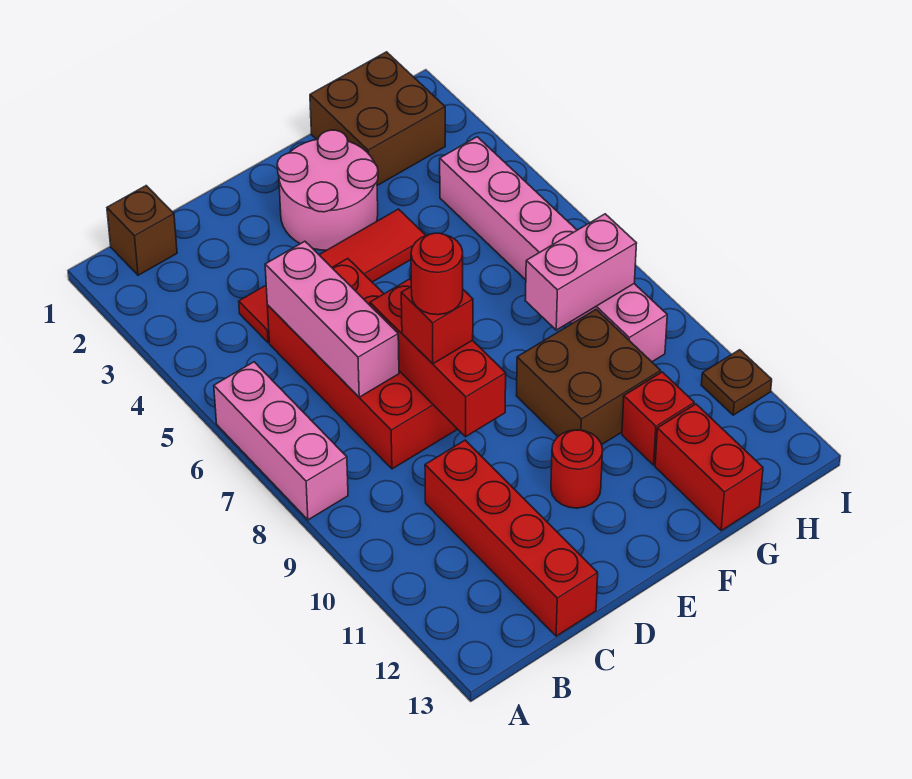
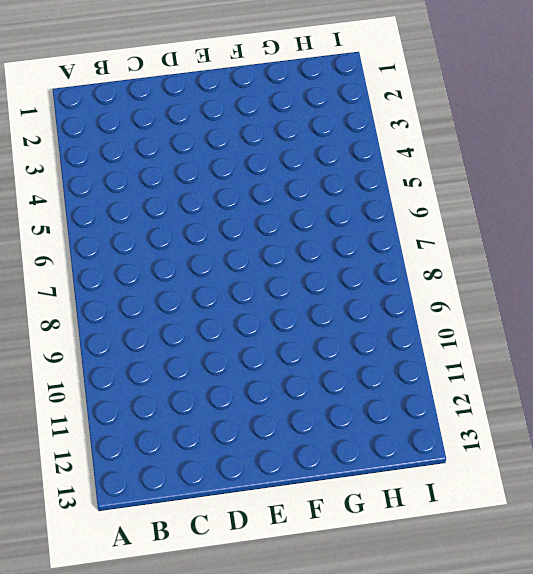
none -> pink 1x3 brick [214,362,348,520]
none -> brown 1x1 brick [107,186,177,275]
none -> red 1x4 tile [239,209,426,343]

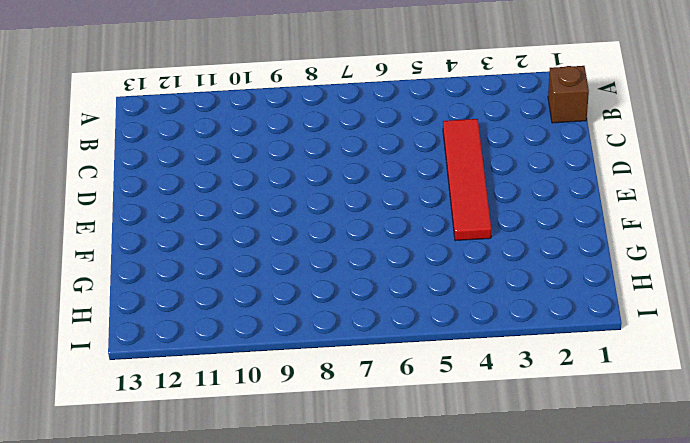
none -> pink 1x3 brick [214,362,348,520]
none -> red 2x4 brick [267,259,457,469]
none -> red 1x4 brick [425,440,598,636]

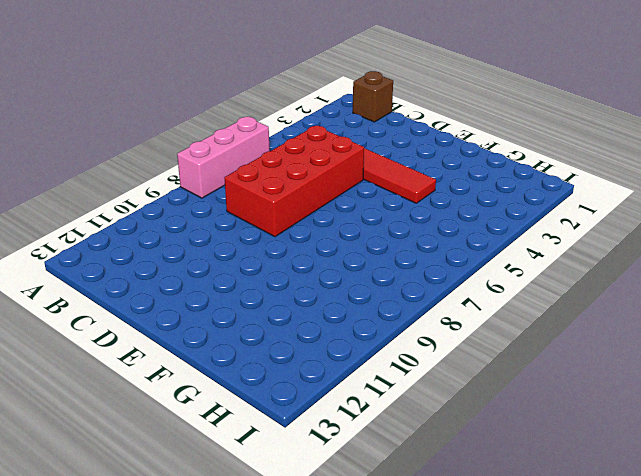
none -> red 1x4 brick [425,440,598,636]
none -> pink 2x2 round brick [277,130,378,250]
none -> red 1x1 round brick [551,430,603,508]

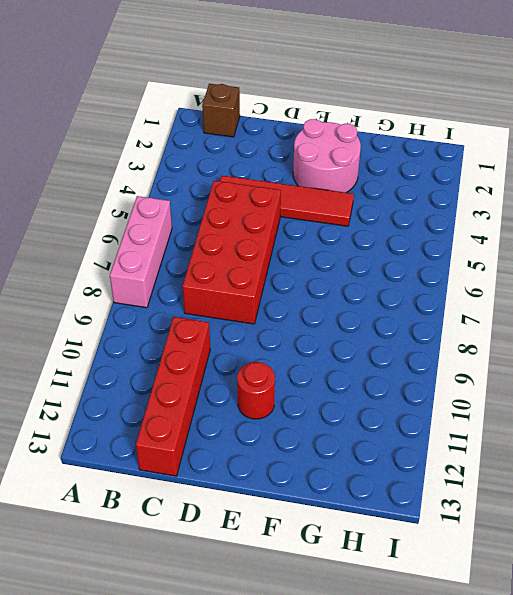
none -> brown 2x2 brick [516,310,661,445]
none -> brown 2x2 brick [310,52,445,186]
none -> red 1x1 brick [622,372,694,465]

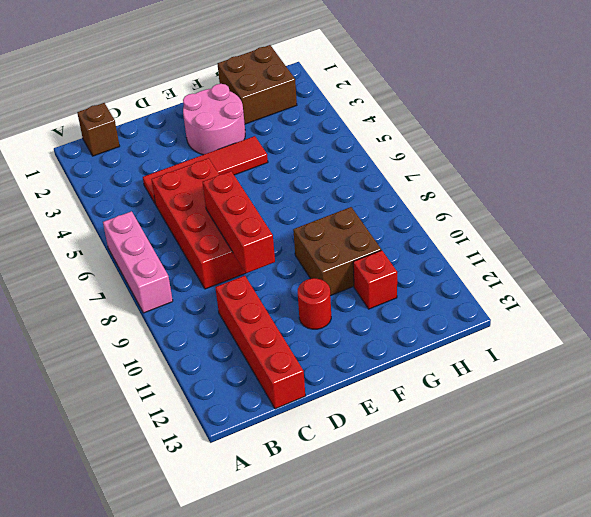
none -> red 1x2 brick [655,404,763,530]
none -> pink 1x6 brick [440,137,667,362]
none -> brown 1x1 plate [701,350,772,415]

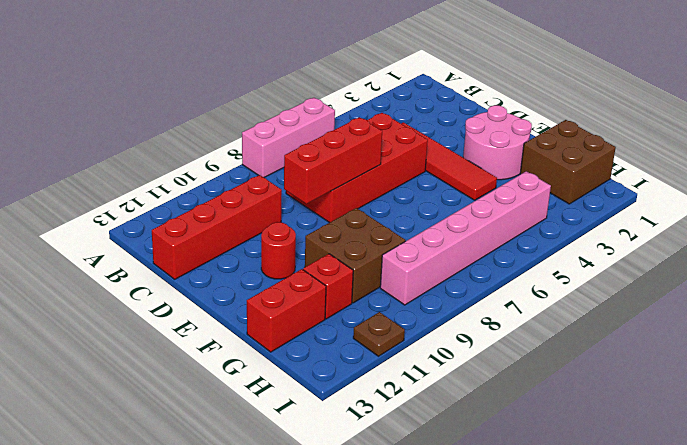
none -> brown 1x1 brick [107,186,177,275]
none -> pink 1x3 brick [265,241,399,397]
none -> pink 1x2 brick [525,214,637,330]

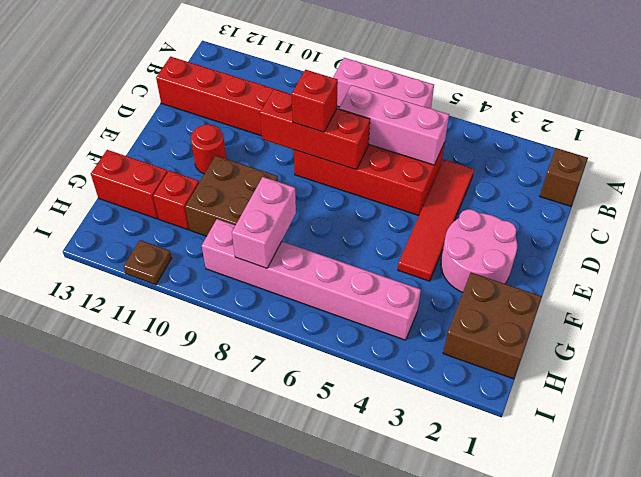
none -> red 1x1 round brick [411,233,463,315]

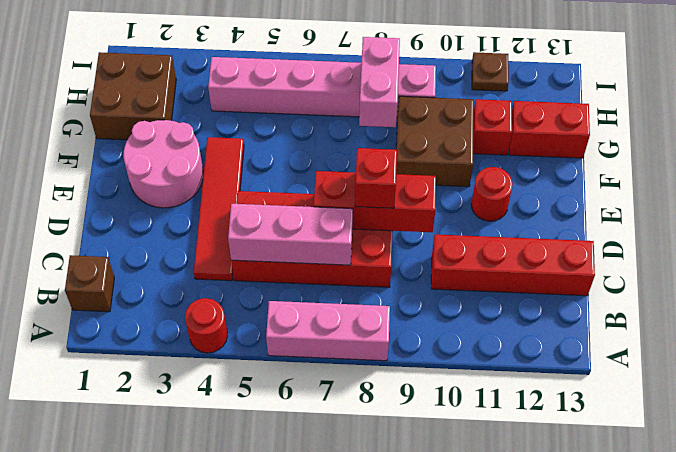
red 1x1 round brick [185,298,227,353] -> red 1x1 round brick moved to [411,233,463,315]

